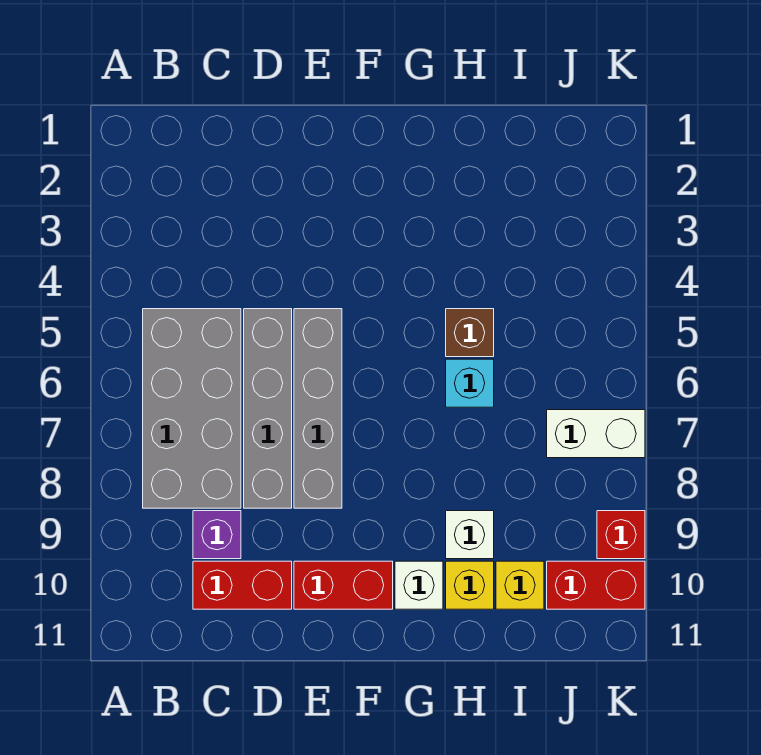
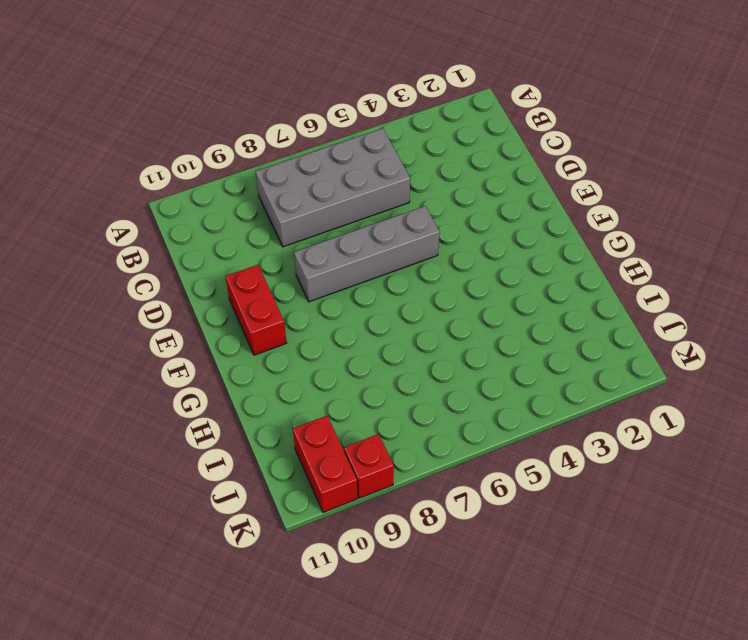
none -> purple 1x1 brick [193,511,241,559]
none -> red 1x2 brick [193,561,292,609]
none -> grey 1x4 brick [244,309,292,508]

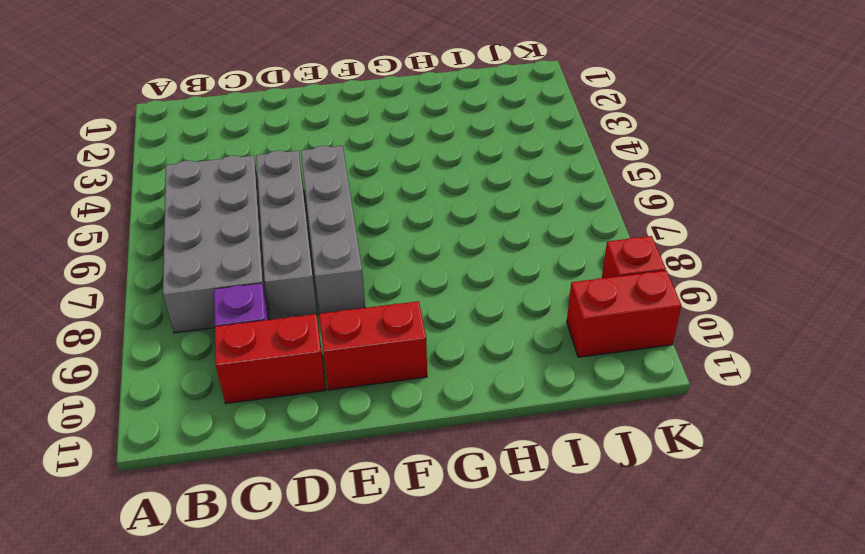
none -> white 1x1 brick [395,561,443,609]
none -> brown 1x1 brick [446,309,494,357]
none -> cyan 1x1 brick [446,359,494,407]

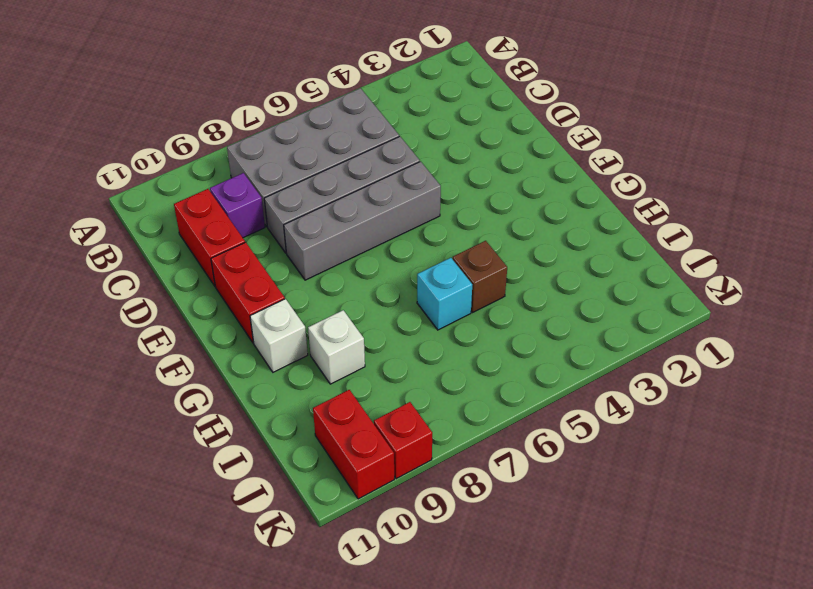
none -> yellow 1x1 brick [446,561,494,609]
none -> yellow 1x1 brick [496,561,544,609]
none -> white 1x2 brick [547,410,645,458]

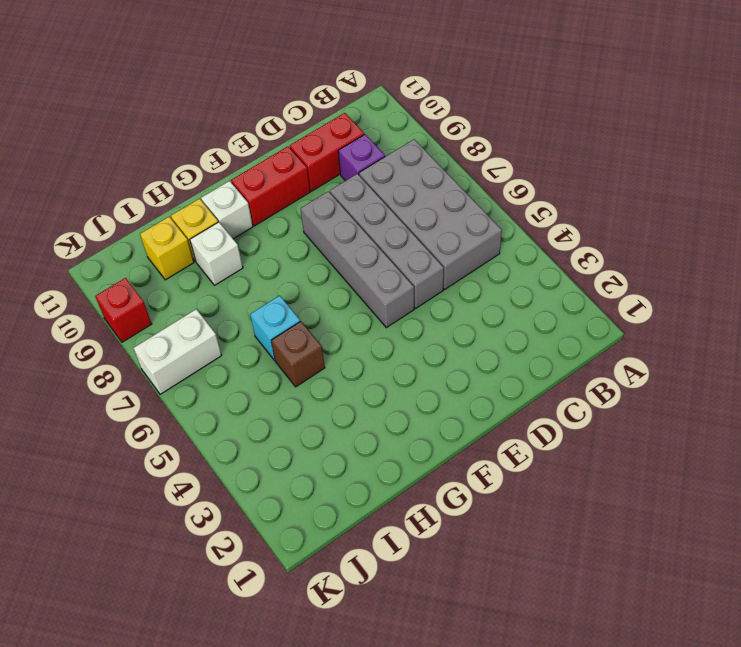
none -> red 1x2 brick [547,561,645,609]

